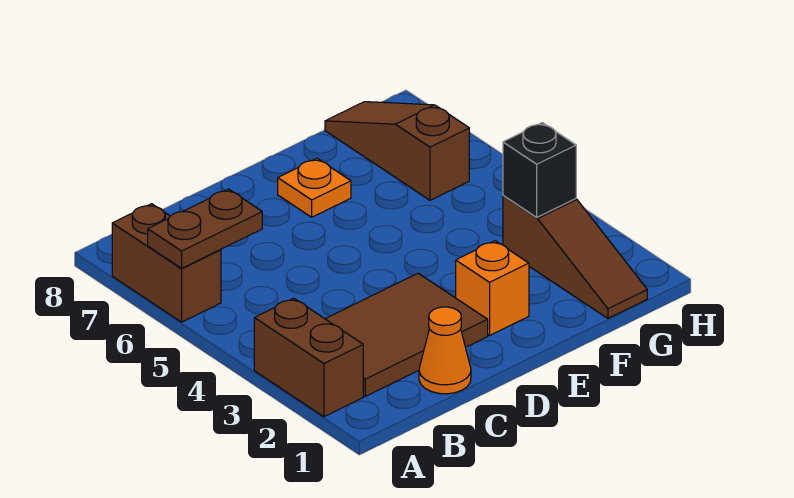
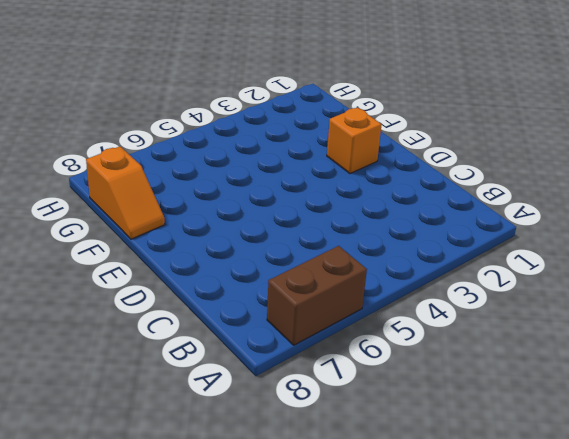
orange 1x2 slope [86,146,165,239] -> brown 1x3 slope [325,102,469,200]
none -> brown 1x2 brick [254,298,363,417]
none -> brown 2x3 tile [326,273,488,396]

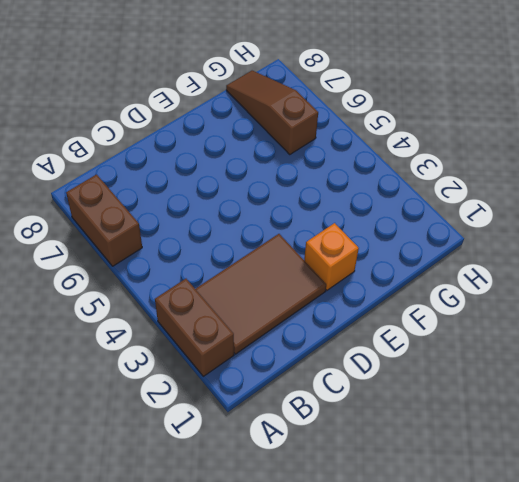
none -> orange 1x1 cone [419,307,471,394]
none -> orange 1x1 plate [278,158,351,217]

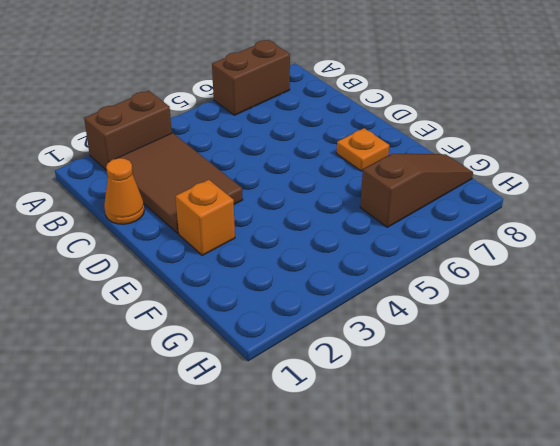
none -> brown 1x3 slope [503,196,647,318]
none -> brown 1x2 plate [148,189,262,268]

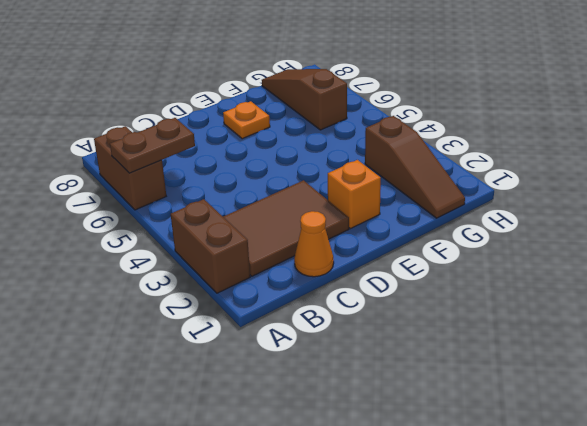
none -> black 1x1 brick [503,123,576,217]

